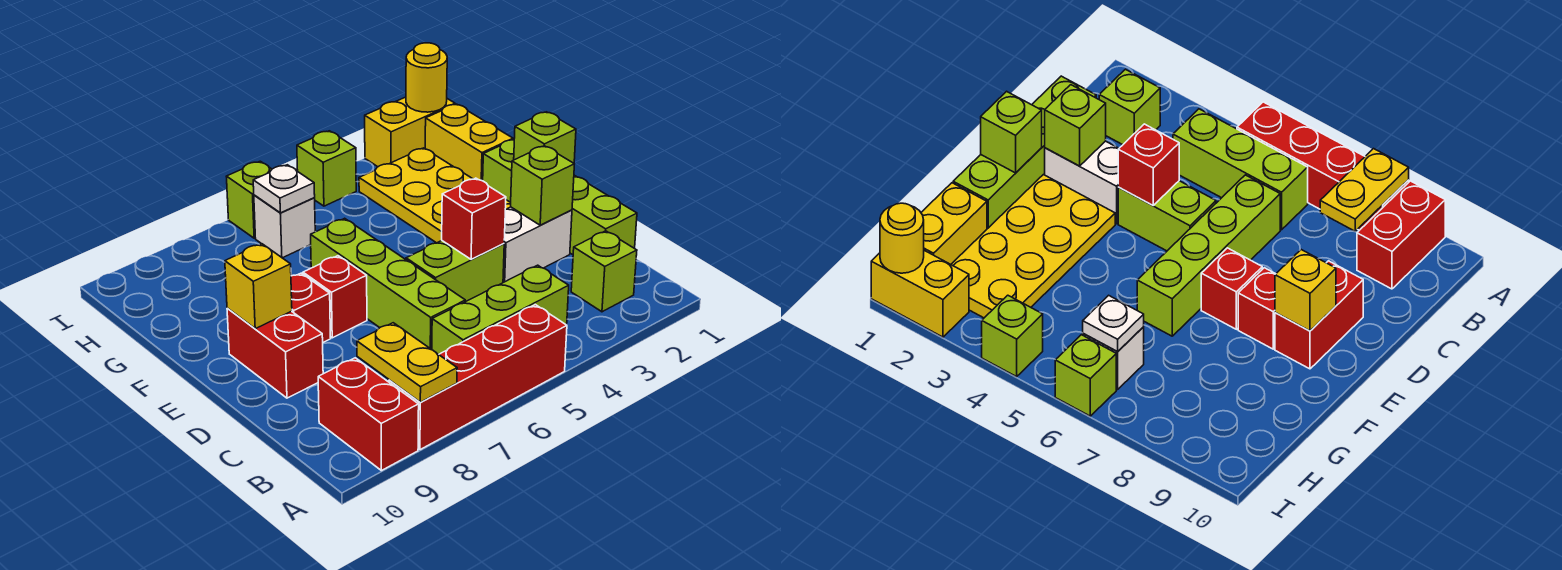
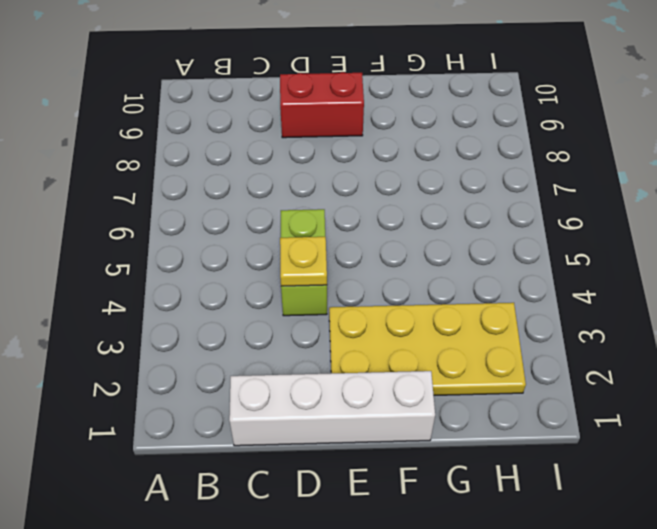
white 1x4 brick [229,371,435,446] -> lime 1x4 brick [483,140,637,255]
yellow 1x1 plate [280,237,327,286] -> red 1x1 brick [442,178,506,259]
none -> red 1x4 brick [389,305,567,450]
none -> red 1x2 brick [318,358,419,471]
none -> lime 1x1 brick [571,231,637,312]

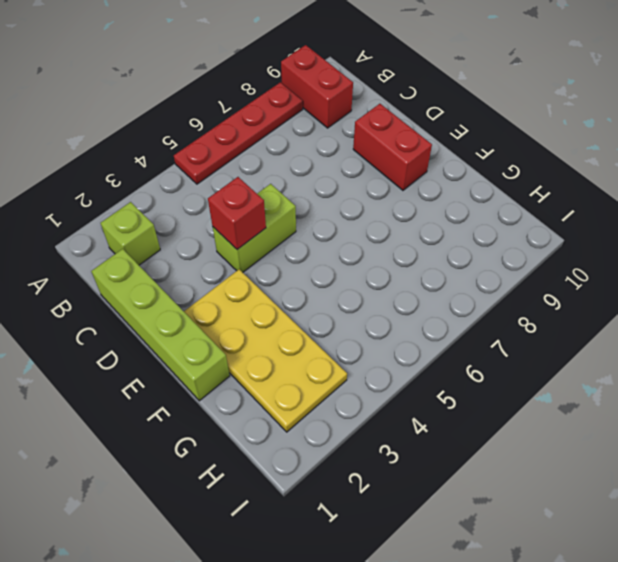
red 1x4 plate [174,82,303,184] -> red 1x4 brick [389,305,567,450]
none -> lime 1x3 brick [432,265,569,354]
none -> lime 1x4 brick [311,218,465,350]
none -> white 1x2 brick [503,207,572,283]

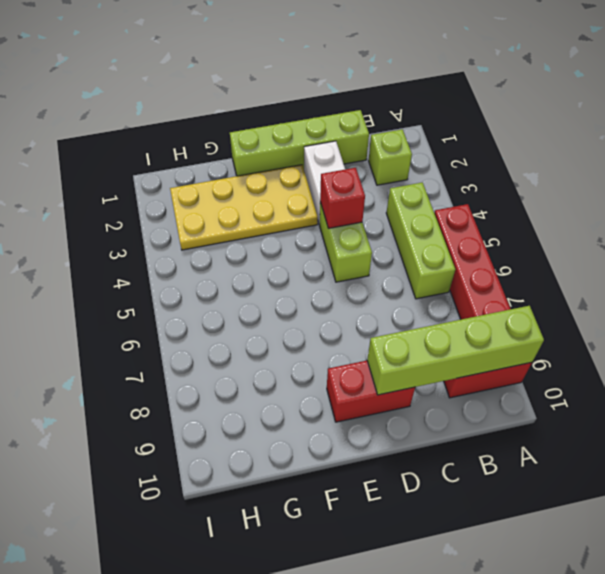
lime 1x4 brick [367,306,544,395] -> lime 1x4 brick moved to [311,218,465,350]
none -> red 1x1 brick [303,256,367,338]
none -> red 1x1 brick [291,273,331,342]
none -> yellow 1x2 brick [425,104,513,181]

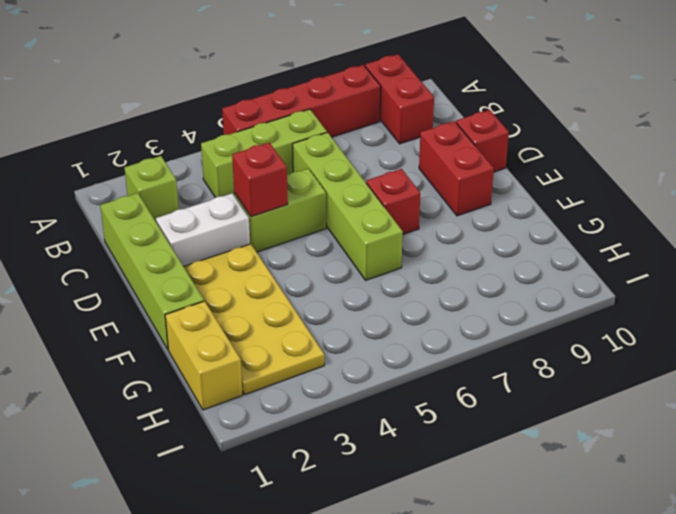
red 1x1 brick [456,110,509,172] -> red 1x1 brick moved to [291,273,331,342]
none -> white 1x1 brick [254,195,315,258]
none -> yellow 1x2 brick [365,97,455,167]
none -> lime 1x1 brick [297,131,356,206]

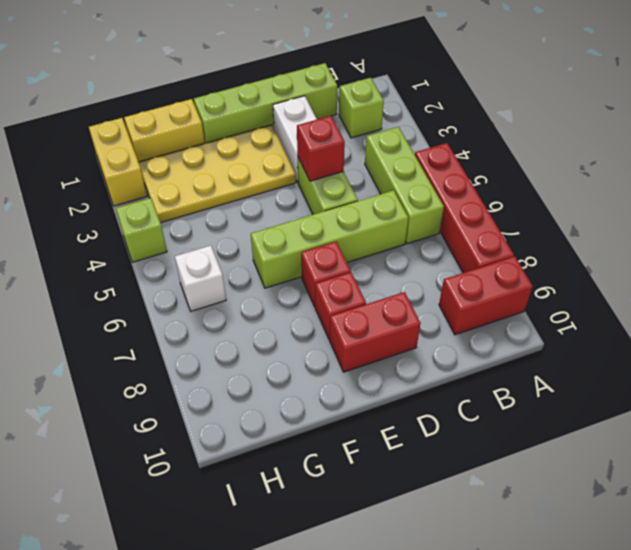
none -> lime 1x1 brick [226,161,272,238]
none -> yellow 1x2 plate [357,323,457,402]
none -> lime 1x1 brick [511,146,574,225]

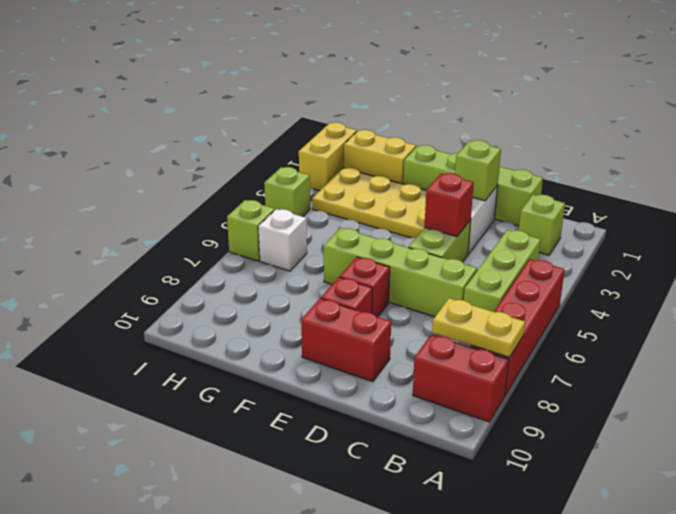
none -> lime 1x1 brick [514,112,576,163]
none -> yellow 1x1 brick [225,244,292,329]
none -> white 1x1 plate [253,165,315,213]

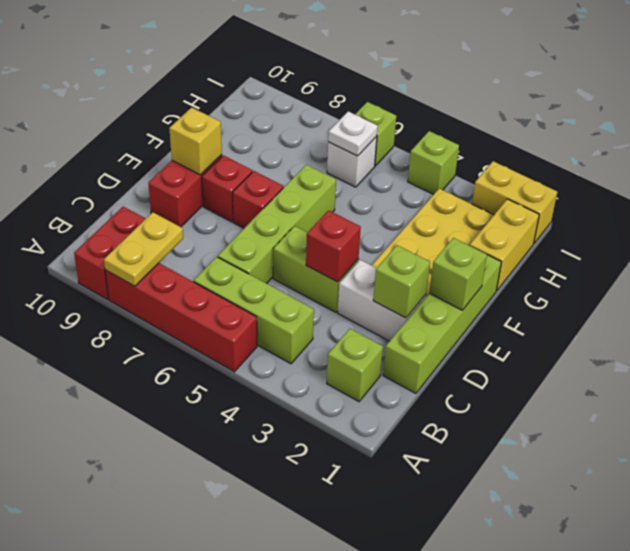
none -> yellow 1x1 round brick [406,43,447,112]

